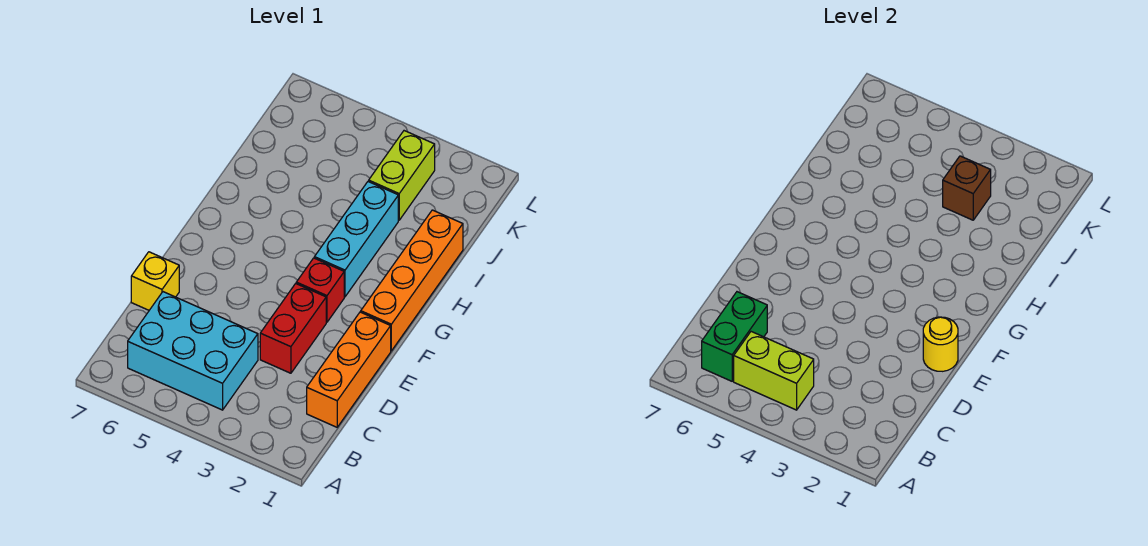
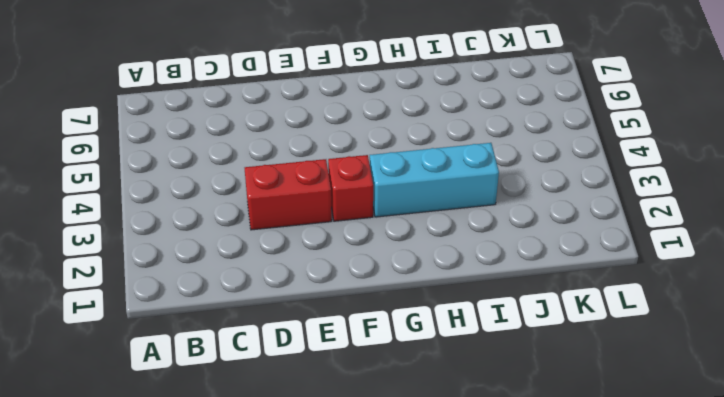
none -> cyan 2x3 brick [128,292,258,410]
none -> orange 1x3 brick [307,312,391,427]
none -> yellow 1x1 brick [131,252,179,310]

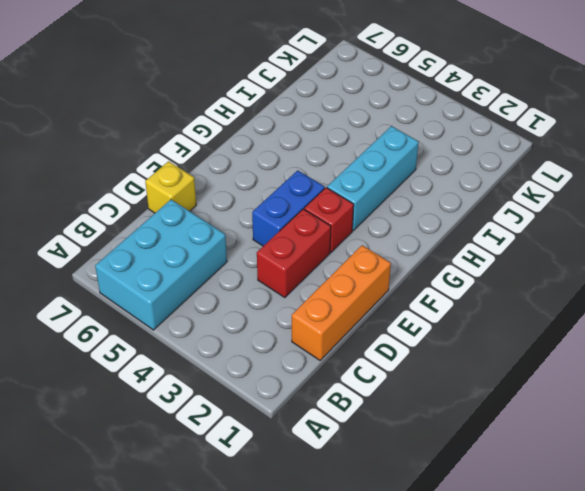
cyan 2x3 brick [95,200,227,330] -> cyan 2x3 brick turned to [128,292,258,410]
blue 1x2 brick [252,170,325,246] -> none
none -> orange 1x4 brick [361,210,463,351]
none -> lime 1x2 brick [369,131,435,220]
none -> lime 1x2 brick [734,332,814,410]

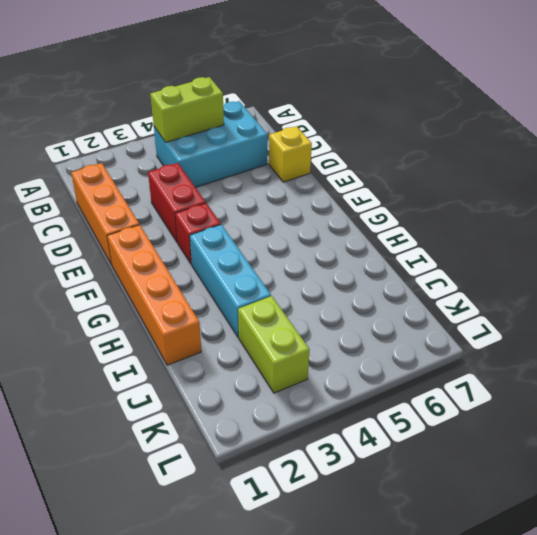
none -> green 1x2 brick [702,292,767,381]
none -> yellow 1x1 round brick [923,317,958,371]
none -> brown 1x1 brick [943,156,991,220]

